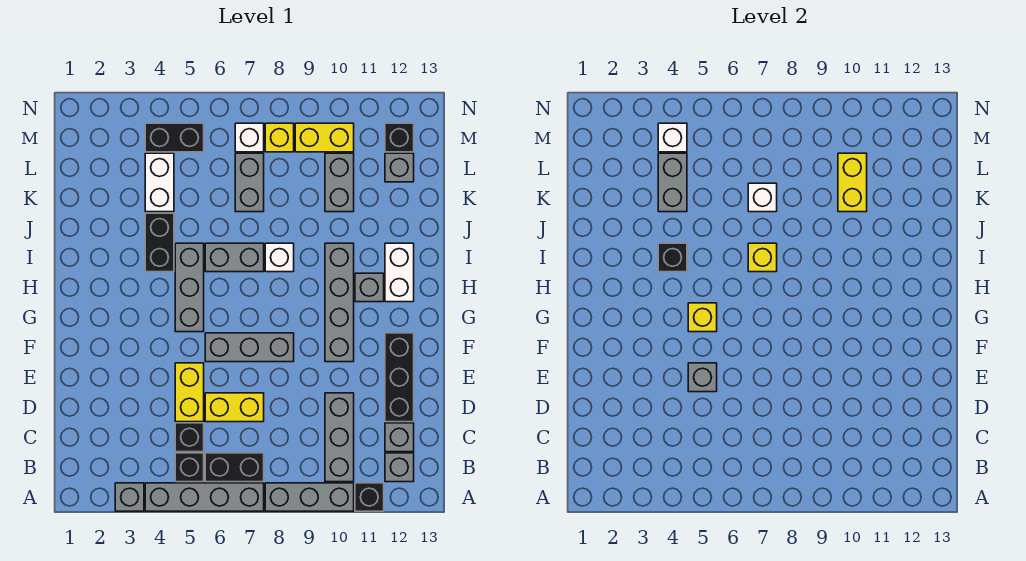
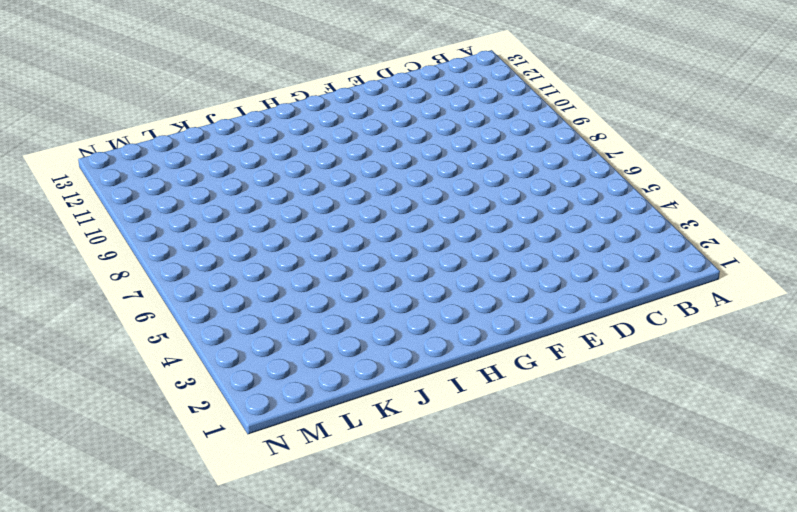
none -> grey 1x1 brick [115,483,144,511]
none -> grey 1x4 brick [145,483,264,511]
none -> grey 1x3 brick [265,483,354,511]
none -> black 1x1 brick [355,483,384,511]

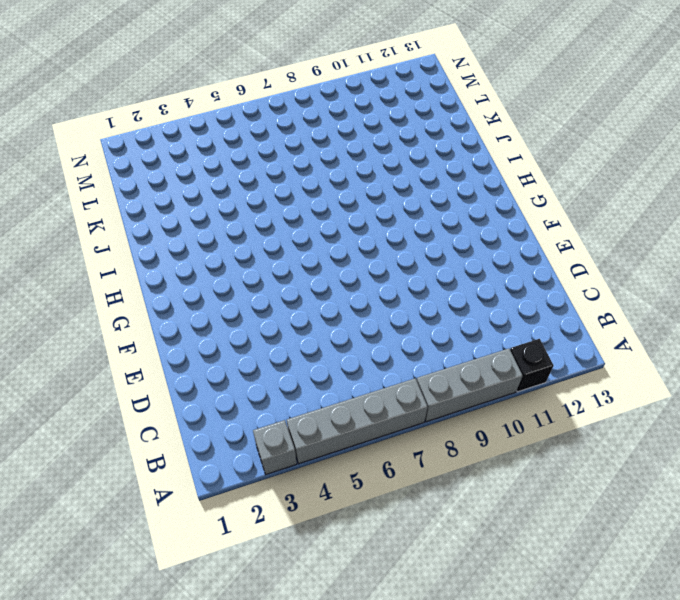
none -> black 1x1 brick [175,453,204,482]
none -> black 1x2 brick [205,453,264,482]
none -> grey 1x3 brick [325,393,354,482]
none -> grey 1x1 brick [385,453,414,482]

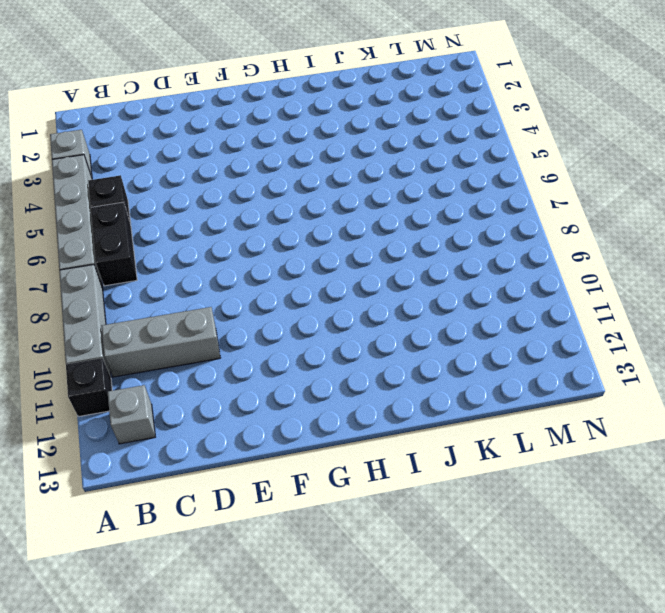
none -> black 1x1 brick [175,423,204,452]
none -> grey 1x1 brick [385,423,414,452]
none -> yellow 1x2 brick [175,363,204,422]
none -> yellow 1x2 brick [205,393,264,422]

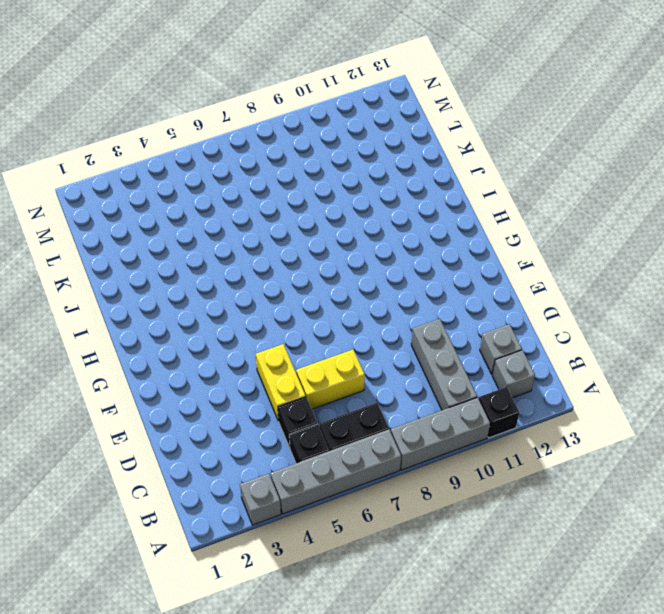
none -> black 1x3 brick [385,333,414,422]
none -> grey 1x3 brick [205,333,294,362]
none -> grey 1x4 brick [325,243,354,362]
none -> grey 1x3 brick [175,243,204,332]

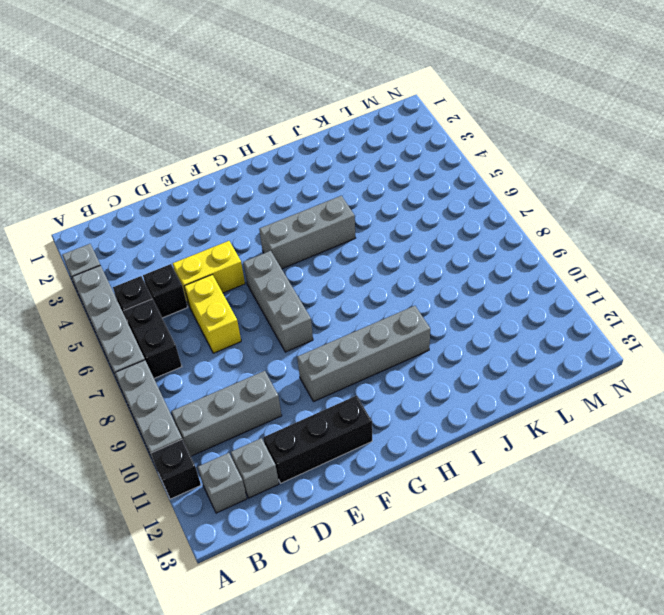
none -> grey 1x1 brick [355,273,384,302]
none -> white 1x2 brick [385,243,414,302]
none -> black 1x2 brick [145,213,174,272]
none -> grey 1x2 brick [205,243,264,272]

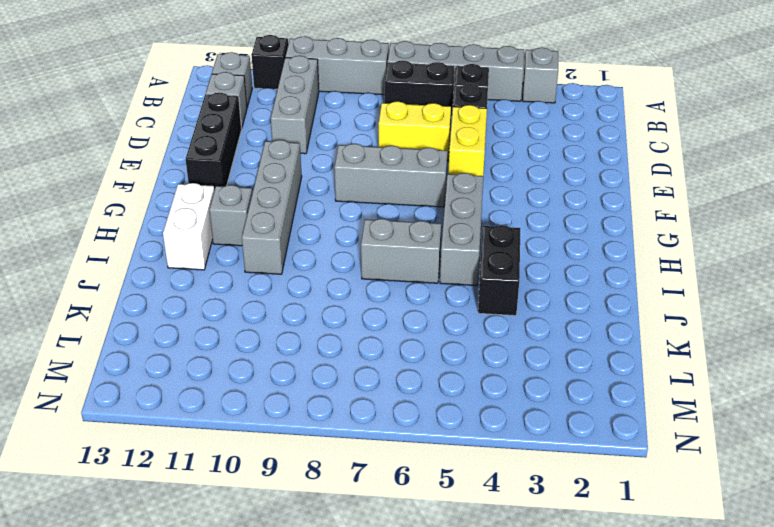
none -> white 1x1 brick [265,243,294,272]
none -> white 1x2 brick [145,153,174,212]
none -> grey 1x2 brick [235,153,264,212]
none -> grey 1x2 brick [325,153,354,212]

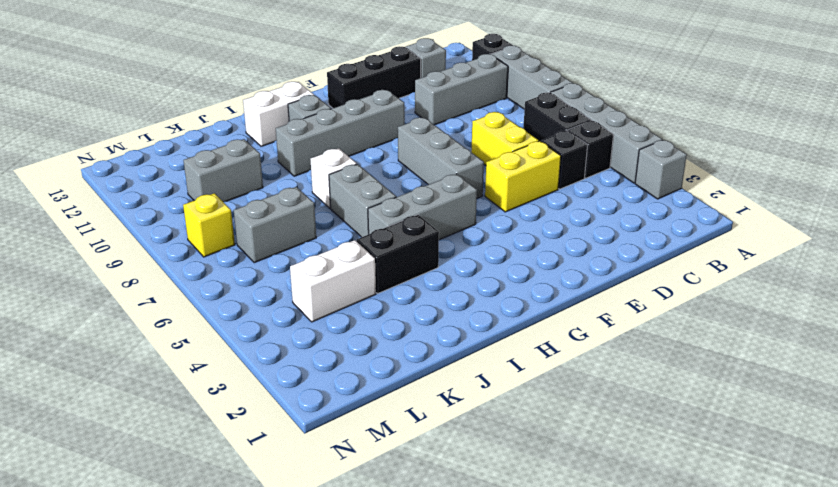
none -> grey 1x1 brick [385,453,414,482]
none -> grey 1x1 brick [385,153,414,182]
none -> black 1x2 brick [145,123,204,152]
none -> white 1x1 brick [235,123,264,152]

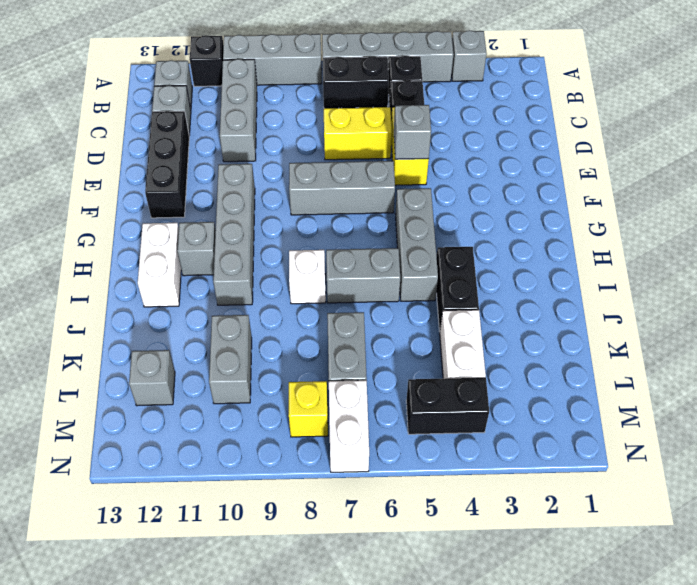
white 1x2 brick [329,380,369,472] -> white 1x1 brick [235,123,264,152]
none -> yellow 1x2 brick [295,123,354,152]
none -> black 1x1 brick [385,123,414,152]
none -> yellow 1x1 brick [688,303,717,332]
none -> black 1x1 brick [658,243,687,272]

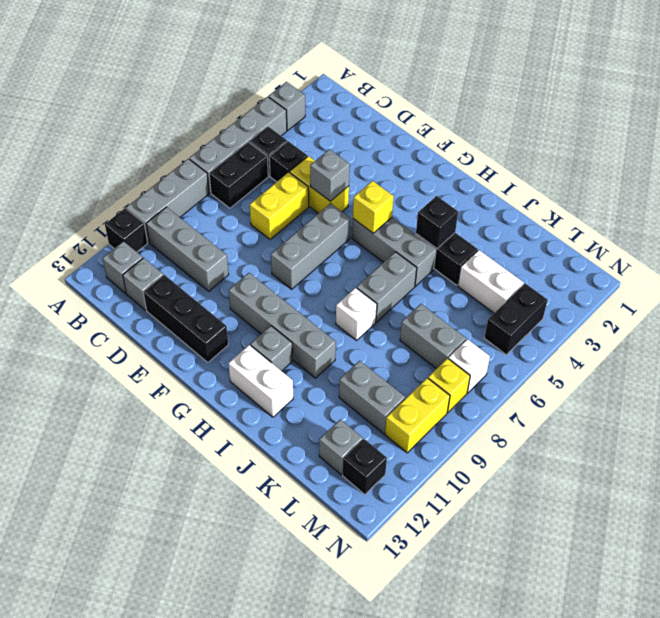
none -> yellow 1x1 brick [748,243,777,272]
none -> grey 1x2 brick [658,153,687,212]
none -> white 1x1 brick [748,183,777,212]
none -> yellow 1x2 brick [838,153,867,212]

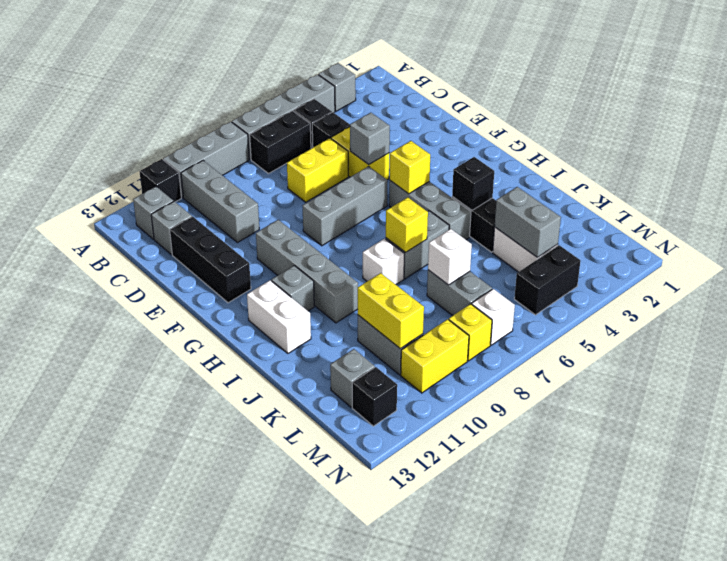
none -> white 1x1 brick [658,123,687,152]

